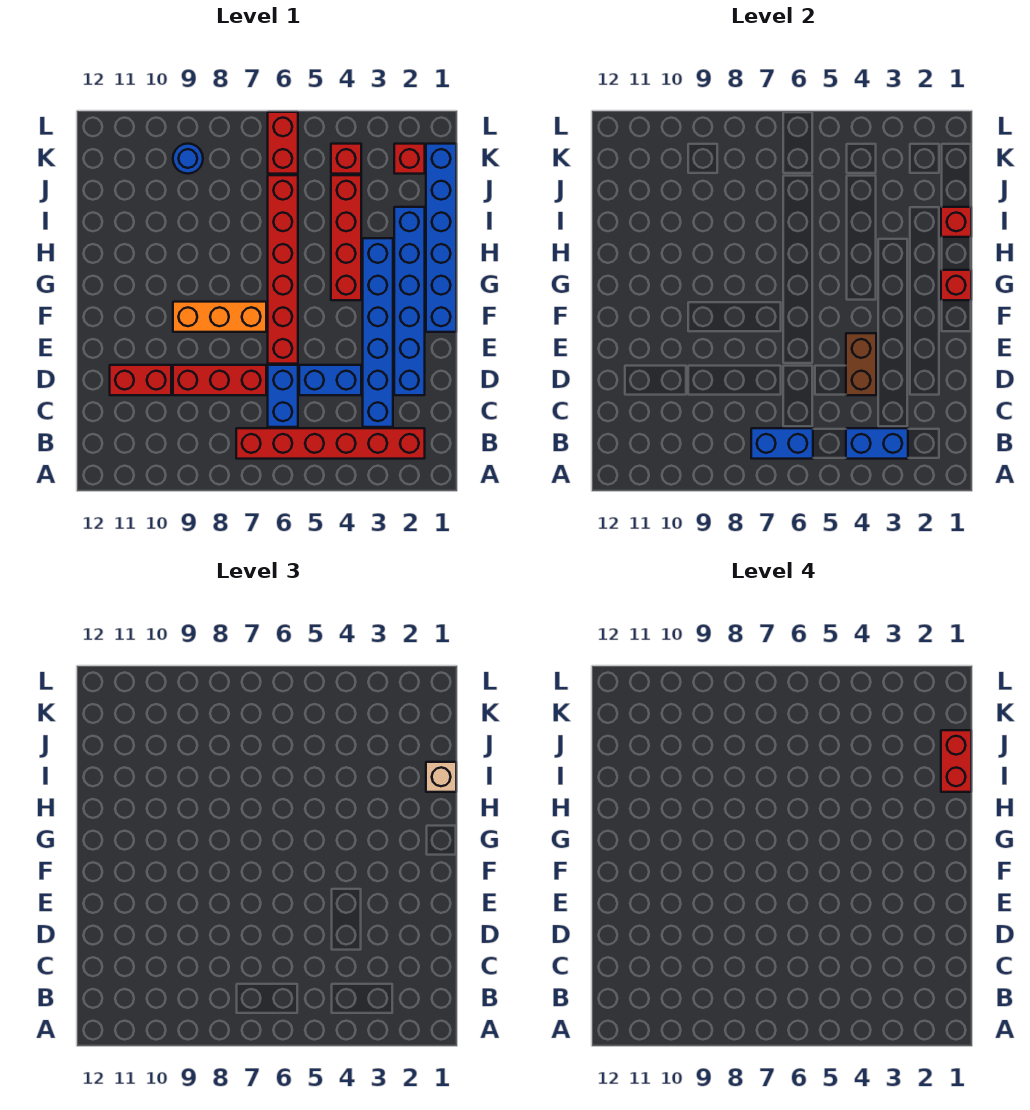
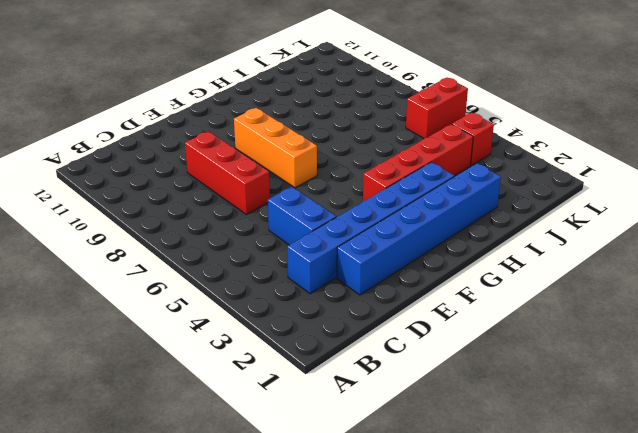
none -> red 1x6 brick [236,428,425,459]
none -> blue 1x2 brick [268,365,298,427]
none -> red 1x2 brick [110,365,171,395]

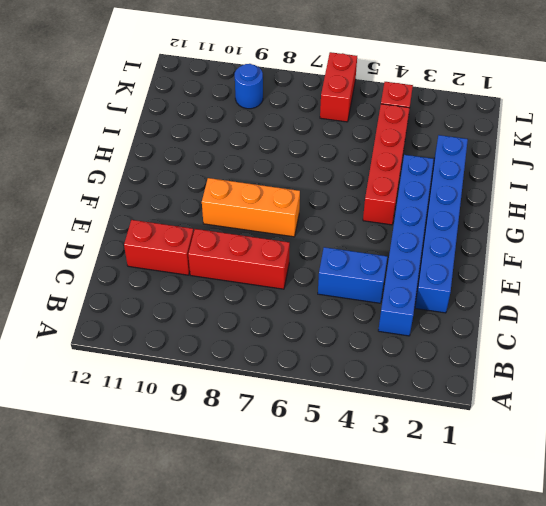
none -> red 1x6 brick [236,428,425,459]
none -> blue 1x2 brick [268,365,298,427]
none -> red 1x6 brick [268,175,298,364]

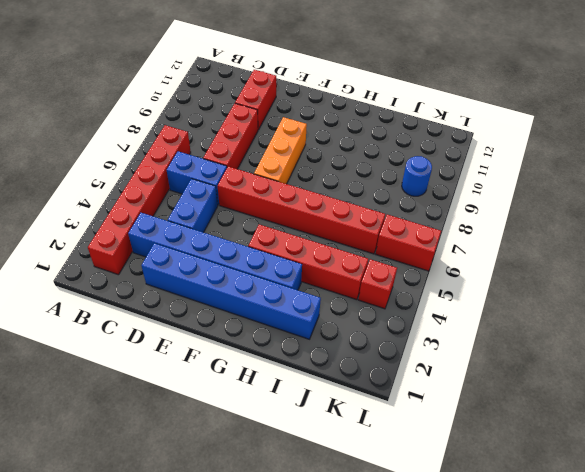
none -> blue 1x6 brick [426,144,456,332]
none -> red 1x1 brick [394,144,425,174]
none -> blue 1x2 brick [846,428,908,459]

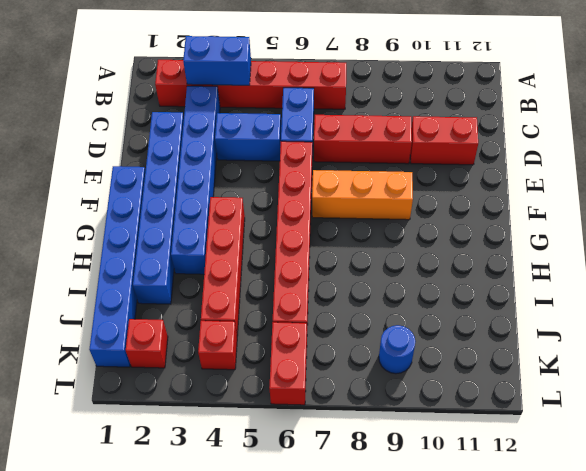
none -> blue 1x2 brick [751,428,813,459]
none -> brown 1x2 brick [846,333,876,395]
none -> red 1x1 brick [941,270,971,300]

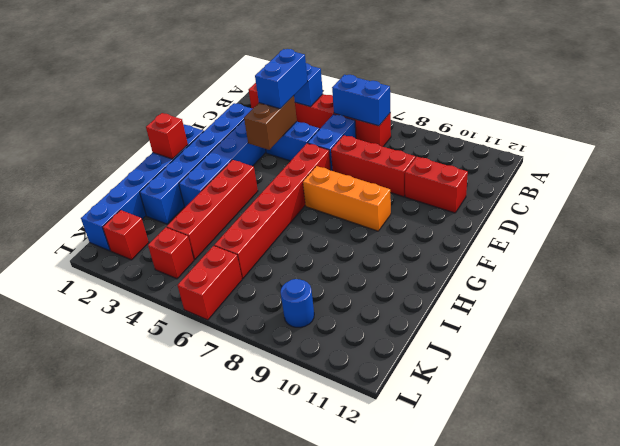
blue 1x2 brick [255,49,308,109] -> none
none -> red 1x1 brick [941,207,971,237]
none -> tan 1x1 brick [426,762,456,792]
none -> red 1x2 brick [941,730,971,792]

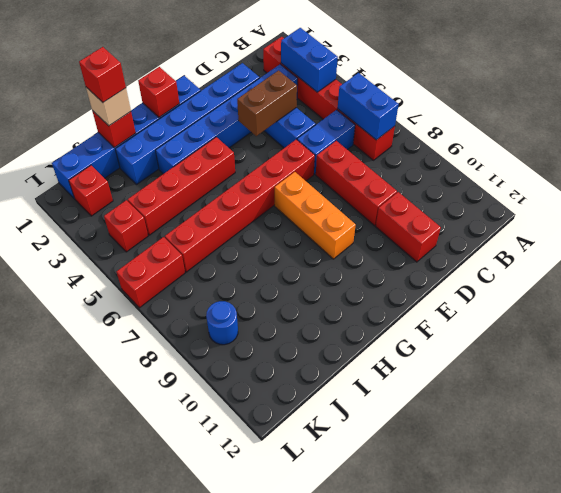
red 1x1 brick [79,47,126,102] -> red 1x2 brick [941,730,971,792]

